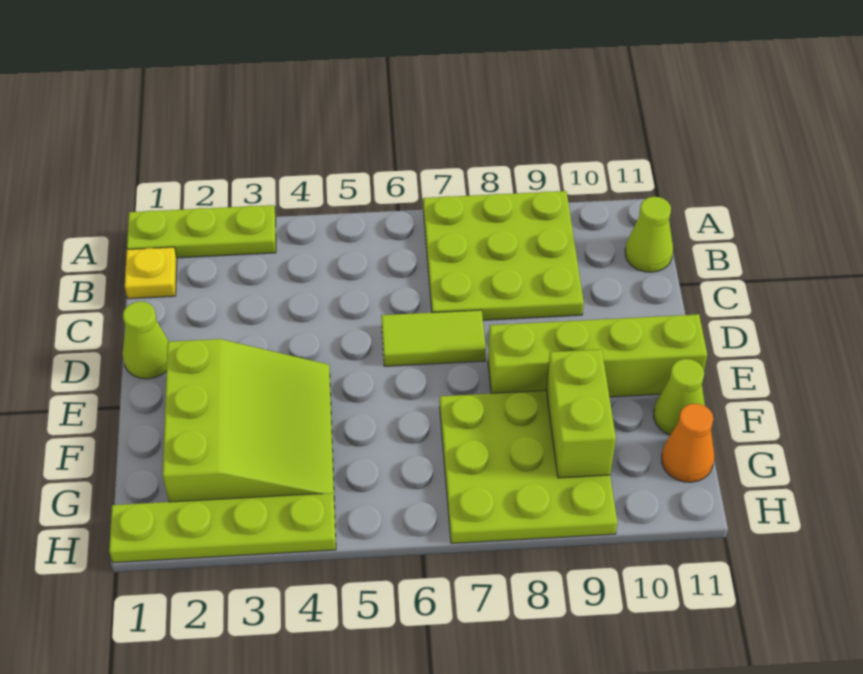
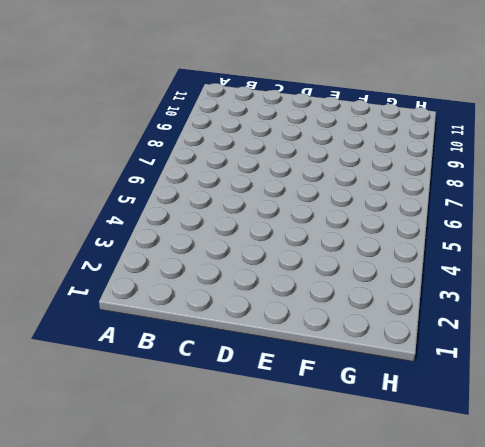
none -> lime 1x3 plate [127,205,276,258]
none -> lime 3x3 plate [423,191,584,320]
none -> yellow 1x1 plate [125,247,177,299]

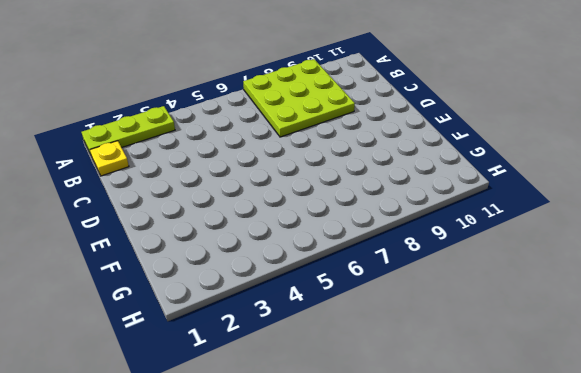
none -> lime 1x1 cone [625,197,673,272]
none -> lime 1x1 cone [123,301,169,379]
none -> lime 1x2 tile [381,310,486,366]

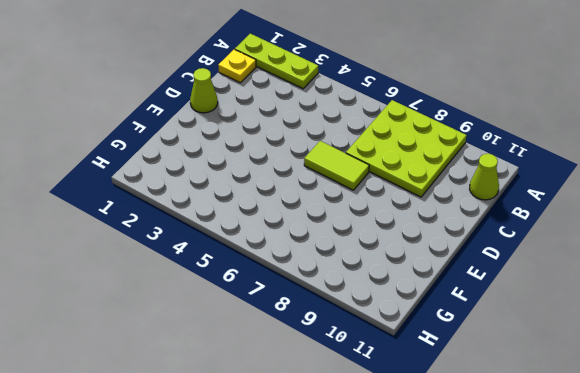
none -> lime 3x3 slope [163,339,334,502]
none -> lime 1x4 brick [488,314,707,397]
none -> lime 3x3 plate [440,391,617,543]

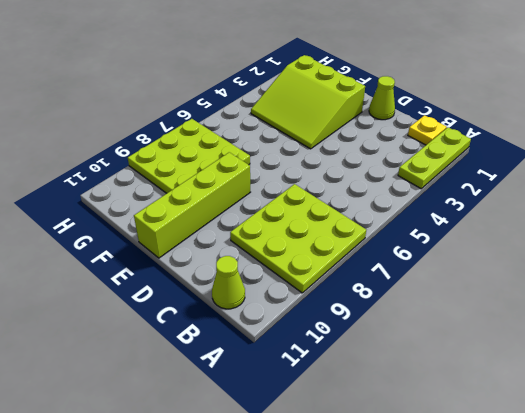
none -> lime 1x2 tile [381,310,486,366]
none -> lime 1x1 cone [654,359,705,435]
none -> orange 1x1 cone [662,404,714,482]

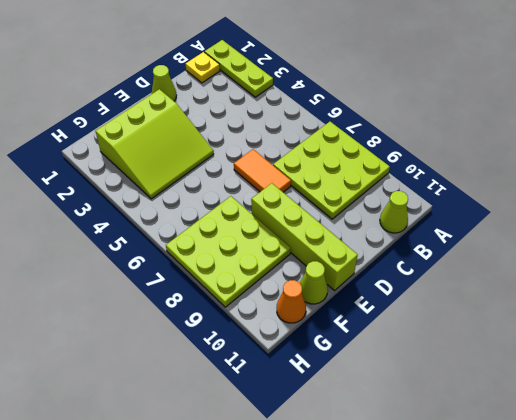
orange 1x2 tile [234,149,291,192] -> lime 1x2 tile [381,310,486,366]
none -> lime 1x4 plate [109,493,336,563]
none -> lime 1x2 brick [546,349,616,478]

